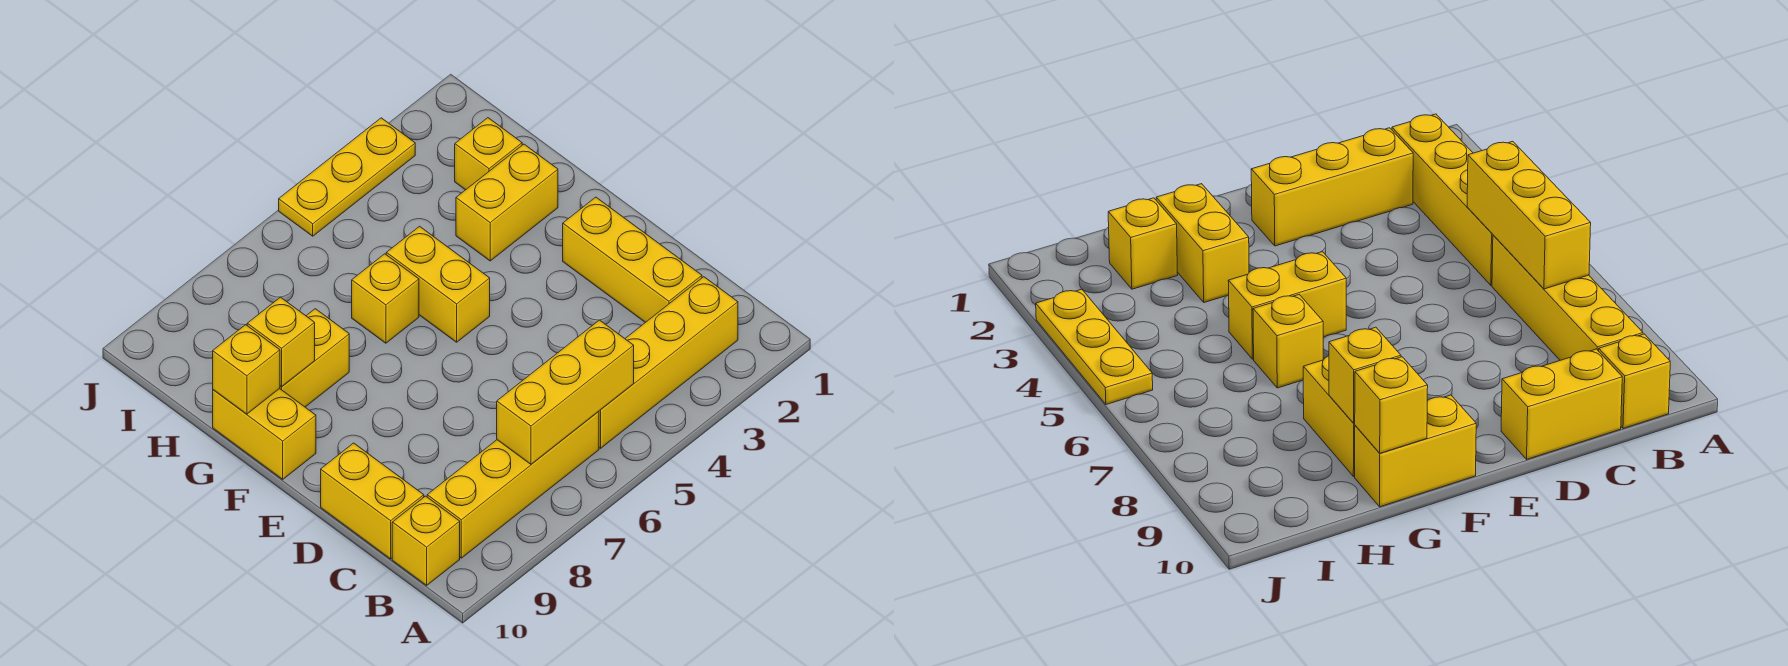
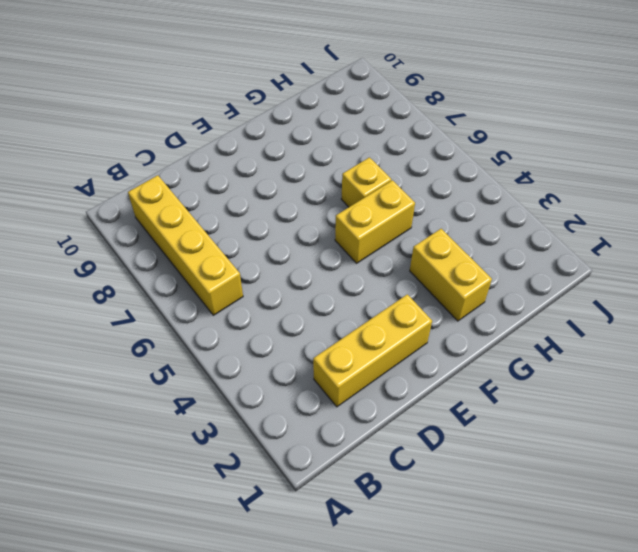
none -> yellow 1x4 brick [599,277,738,448]
none -> yellow 1x1 brick [392,496,460,585]
none -> yellow 1x2 brick [321,443,424,559]

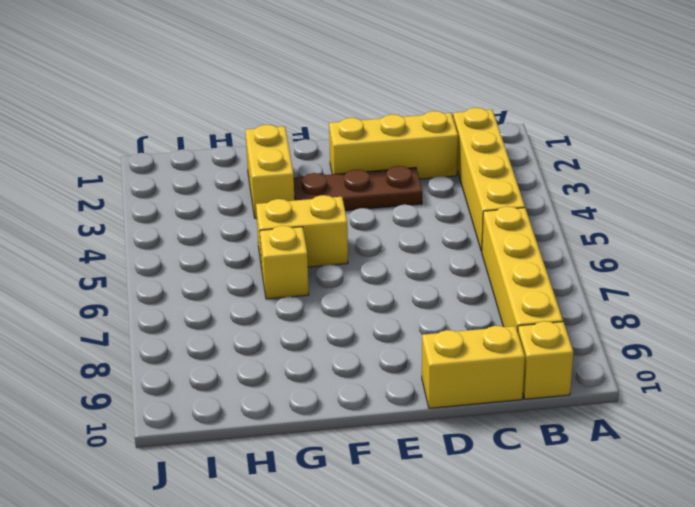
brown 1x3 plate [294,166,422,211] -> none
none -> yellow 1x2 brick [213,389,316,479]
none -> yellow 1x2 brick [280,309,349,407]
none -> yellow 1x1 brick [455,118,522,190]

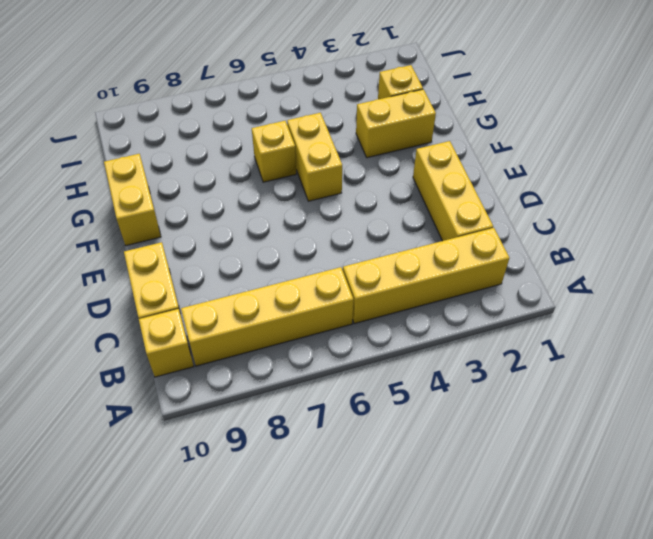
none -> yellow 1x2 brick [280,309,349,407]
none -> yellow 1x3 plate [279,118,415,236]
none -> yellow 1x3 brick [497,320,634,464]

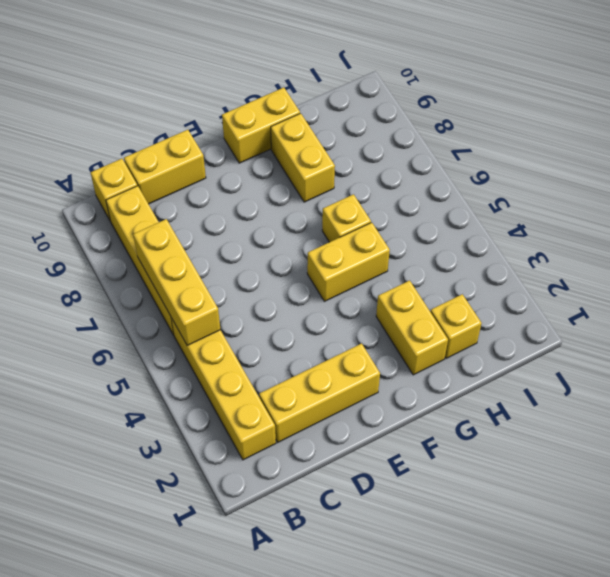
none -> yellow 1x3 plate [279,118,415,236]
none -> yellow 1x1 brick [247,297,315,387]
none -> yellow 1x1 brick [213,325,280,414]

